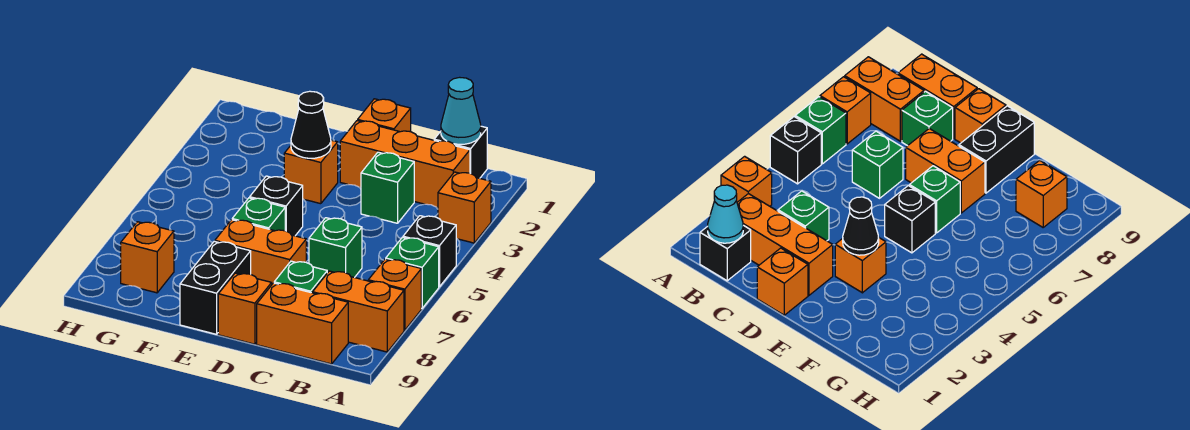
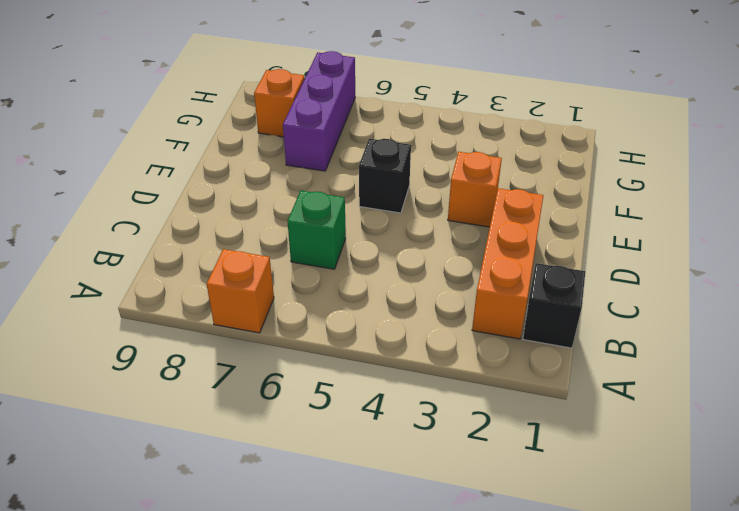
purple 1x3 brick [283,51,355,171] -> none
none -> orange 1x1 brick [438,172,491,243]
none -> black 1x1 brick [403,216,456,287]
none -> green 1x1 brick [386,237,439,308]

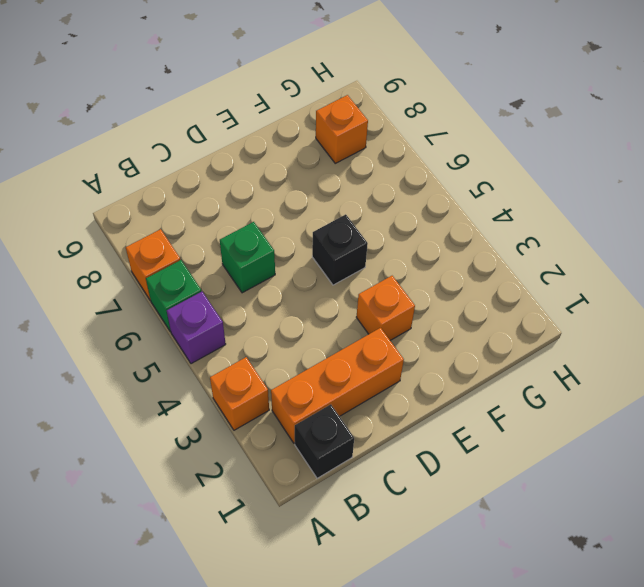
purple 1x1 brick [167,292,226,364] -> black 1x1 brick [403,216,456,287]
none -> orange 1x2 brick [313,271,404,352]
none -> orange 1x2 brick [257,283,348,364]
none -> green 1x1 brick [361,152,414,223]

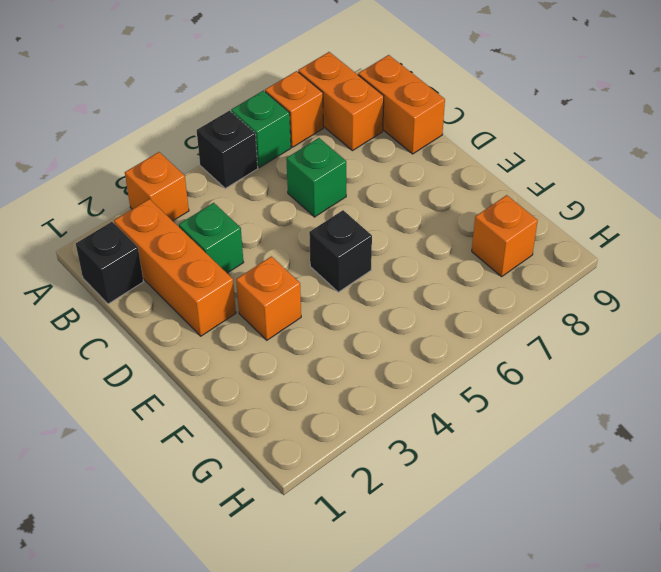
none -> green 1x1 brick [274,261,327,293]
none -> orange 1x1 brick [358,99,411,132]
none -> orange 1x2 brick [215,220,306,284]

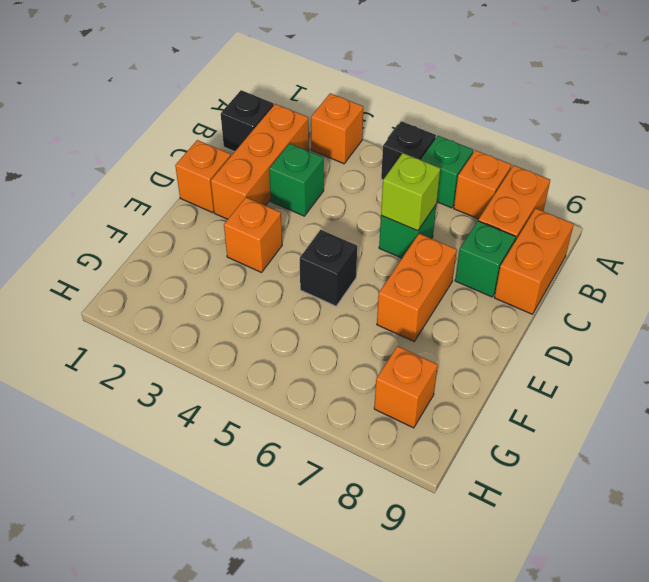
lime 1x1 brick [381,153,441,231] -> none
none -> orange 1x1 brick [218,273,272,344]
none -> green 1x1 brick [232,198,285,231]
none -> black 1x2 brick [180,241,251,334]

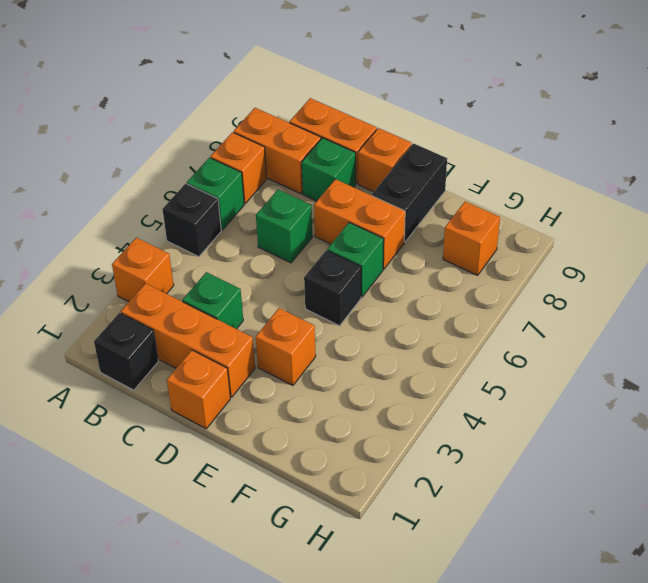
none -> cyan 1x1 cone [441,77,481,144]
none -> black 1x1 cone [291,91,331,158]

